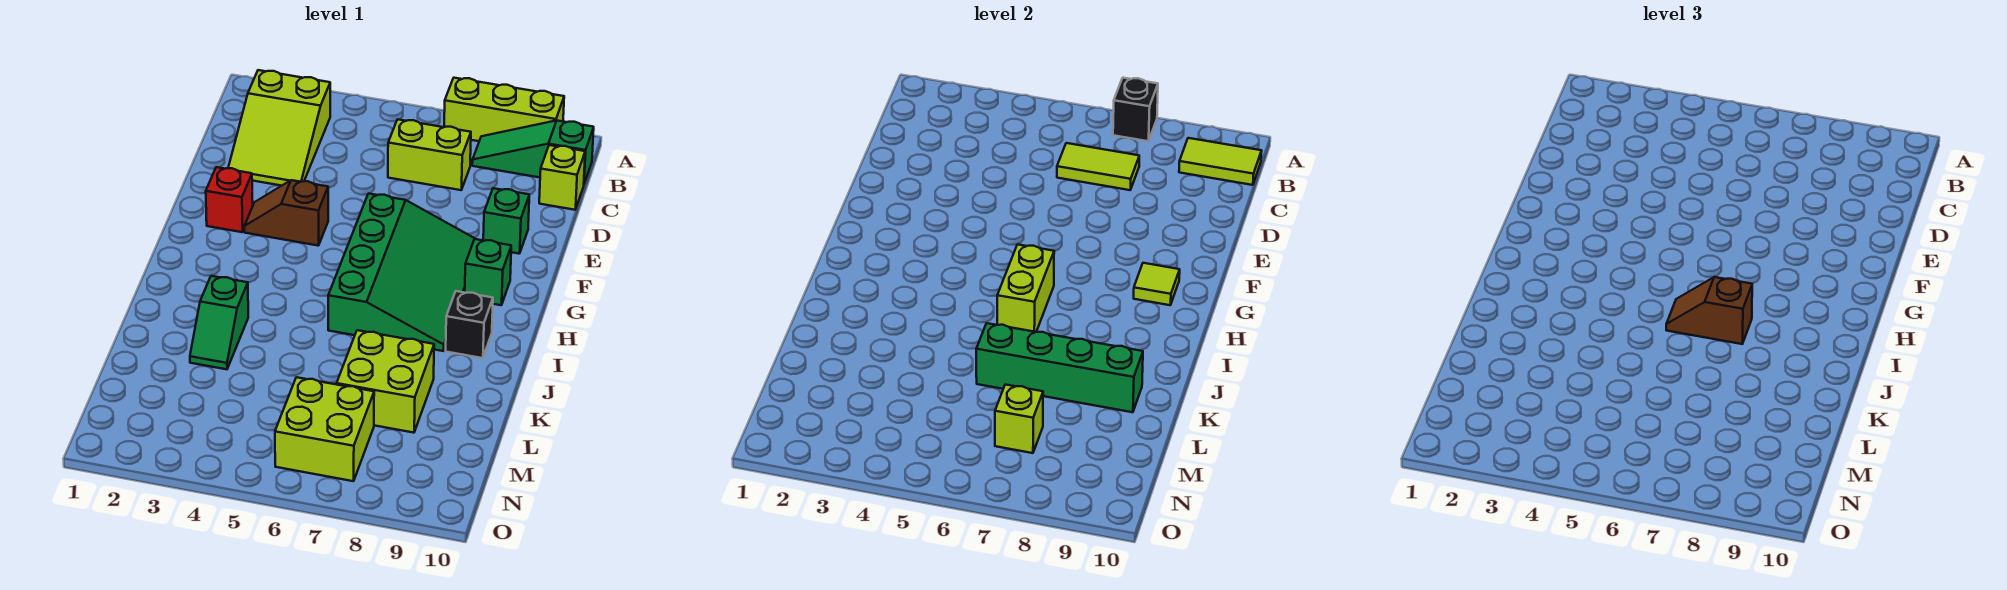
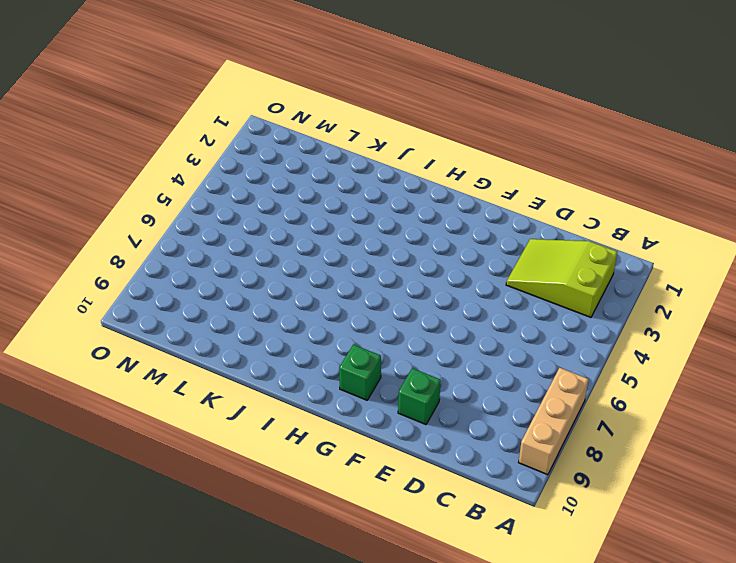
tan 1x3 brick [519,368,589,475] -> lime 1x3 brick [444,78,564,141]
none -> green 1x3 slope [472,121,594,184]
none -> lime 1x2 brick [388,119,471,190]
none -> lime 1x1 brick [539,145,585,210]

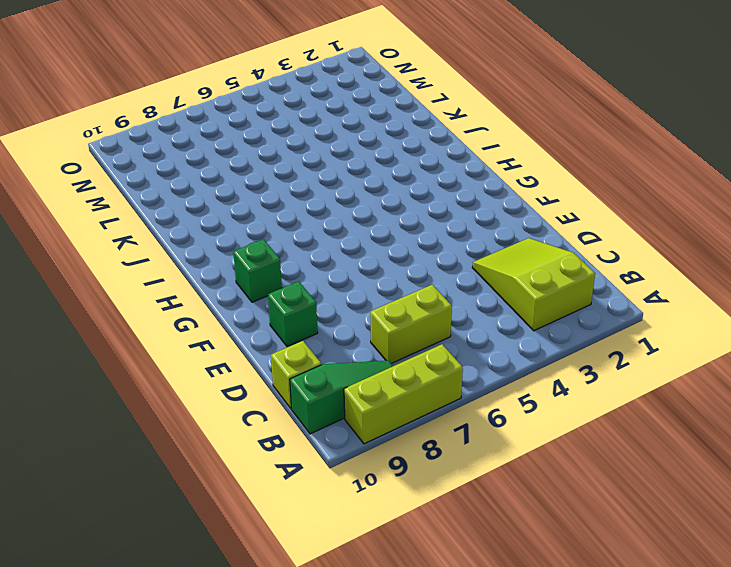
none -> red 1x1 brick [206,167,253,232]
none -> brown 1x2 slope [244,180,328,246]
none -> green 3x4 slope [328,194,475,351]

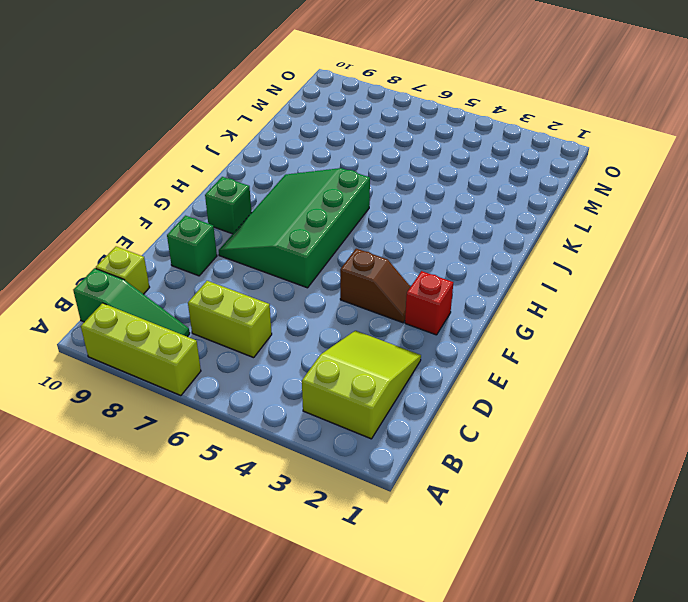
none -> black 1x1 brick [446,291,493,358]
none -> green 1x2 slope [190,276,248,369]
none -> lime 2x2 brick [337,330,434,433]

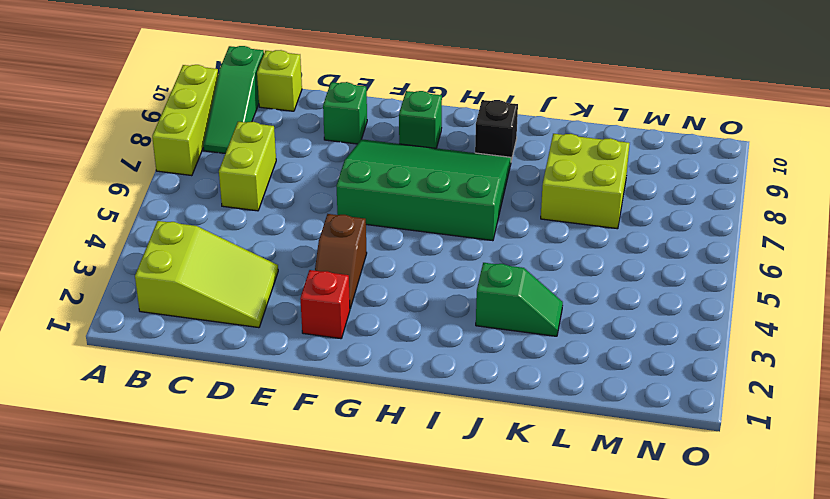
none -> lime 2x2 brick [275,377,374,481]
none -> black 1x1 brick [1113,78,1158,141]
none -> lime 1x2 tile [1179,138,1261,185]

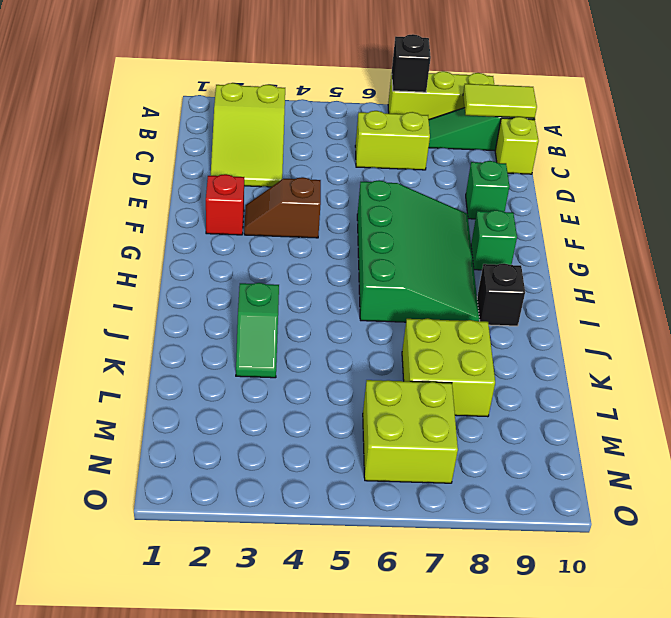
none -> lime 1x2 tile [1057,143,1139,190]
none -> lime 1x1 tile [1134,263,1180,305]
none -> lime 1x2 brick [997,244,1054,332]

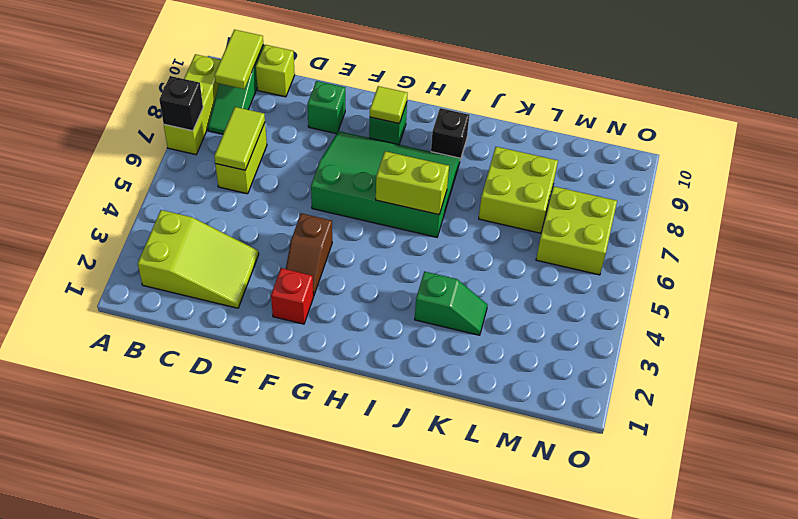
none -> green 1x4 brick [976,323,1143,412]
none -> lime 1x1 brick [995,385,1043,453]
none -> brown 1x2 slope [1666,277,1752,344]

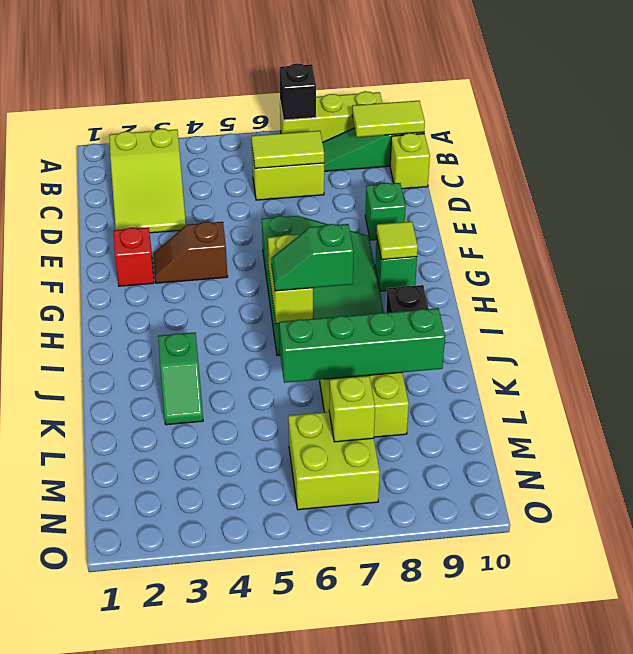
green 1x2 slope [271,224,354,291] -> brown 1x2 slope [1666,277,1752,344]

